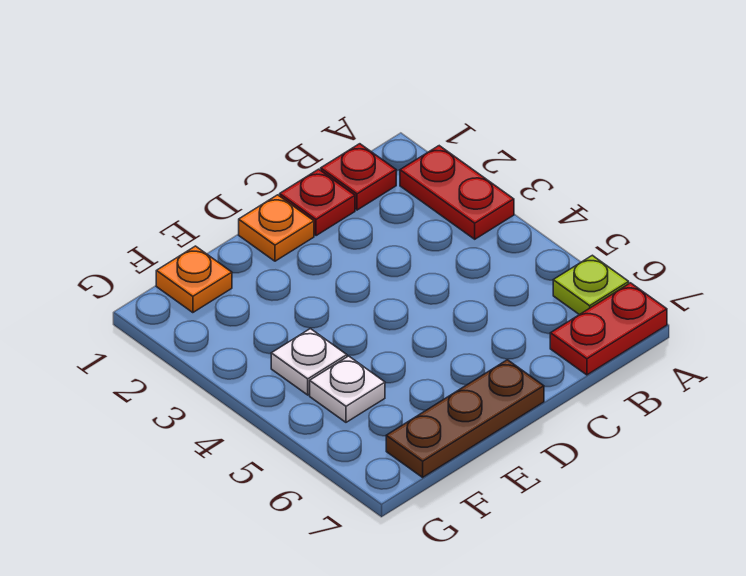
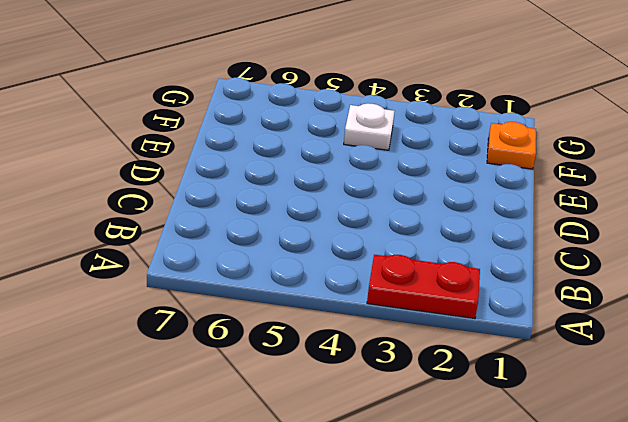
none -> lime 1x1 plate [553,255,629,315]
none -> red 1x2 plate [550,283,667,375]

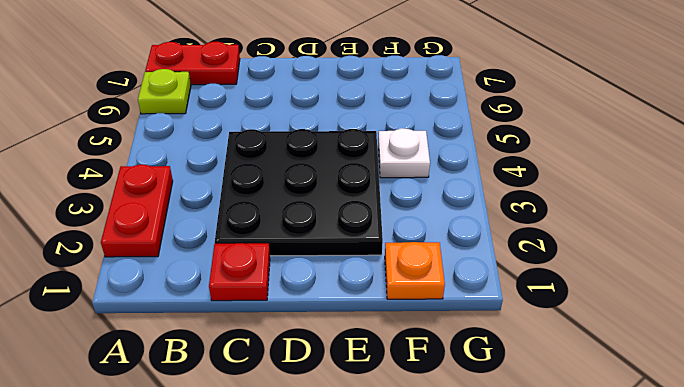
black 3x3 plate [215,129,383,256] -> none
none -> red 1x1 plate [321,144,396,210]
none -> orange 1x1 plate [239,195,314,261]

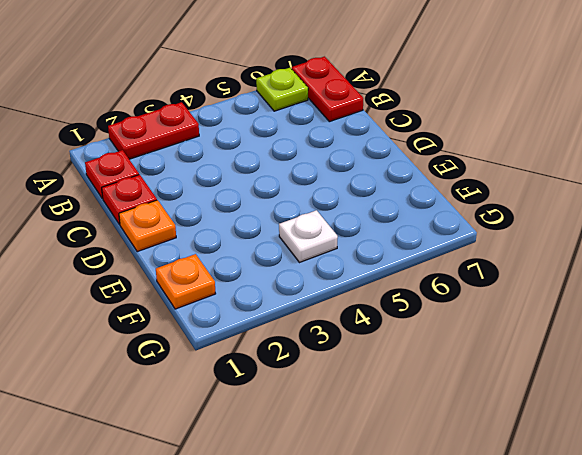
none -> brown 1x3 plate [386,360,544,477]
none -> white 1x1 plate [310,356,385,422]

